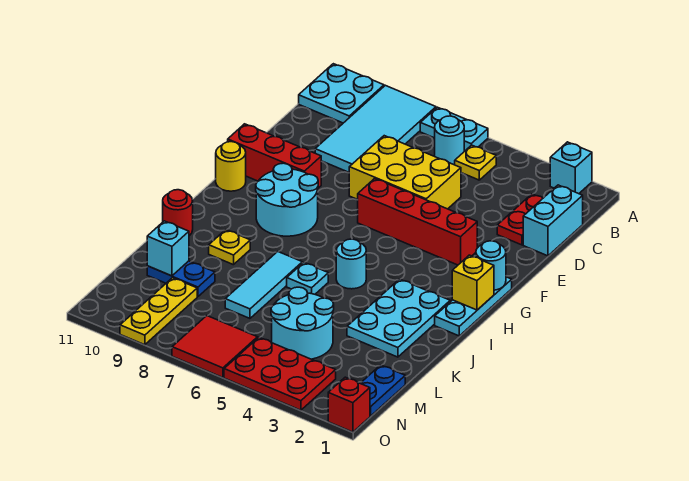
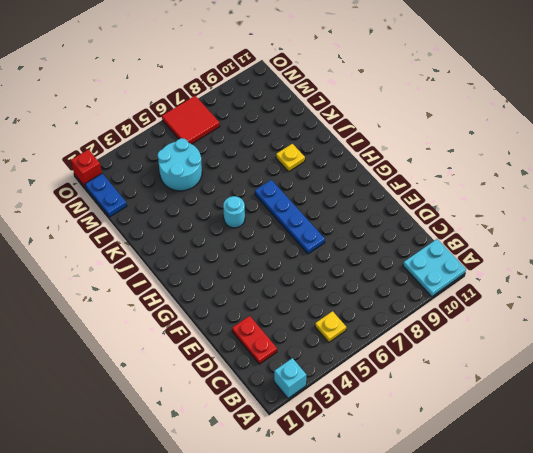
blue 1x4 plate [255,180,325,254] -> none
none -> cyan 1x2 plate [420,107,488,151]
none -> cyan 2x4 tile [315,85,436,172]
none -> cyan 1x1 round brick [435,116,464,165]
none -> cyan 1x2 brick [523,185,583,256]

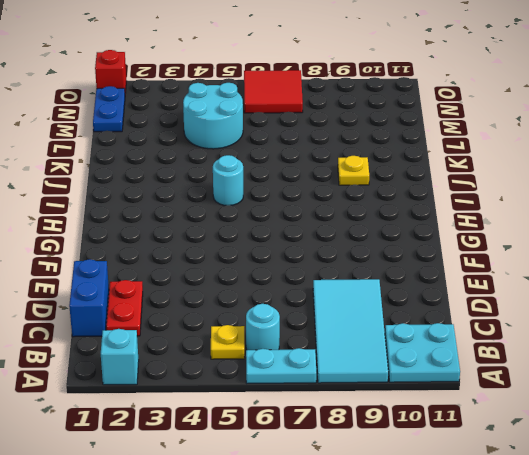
blue 1x2 brick [69,259,109,337] -> cyan 1x2 brick [523,185,583,256]
none -> yellow 2x3 brick [349,136,461,209]
none -> red 1x4 brick [358,178,477,265]
none -> red 1x3 brick [228,124,321,188]
none -> cyan 1x3 plate [435,277,512,336]

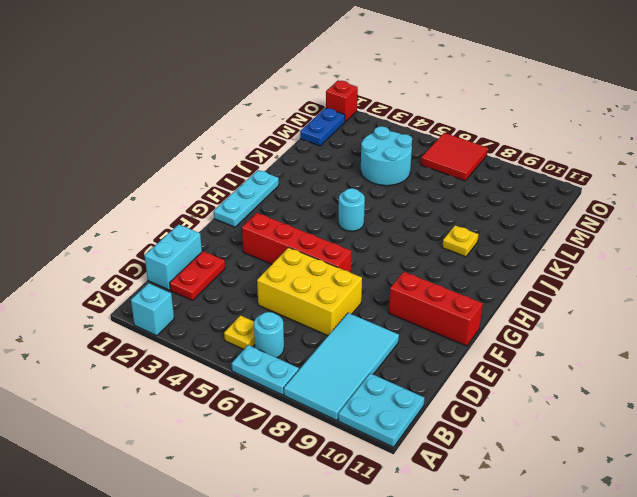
none -> cyan 2x2 round brick [256,163,318,236]
none -> yellow 1x1 round brick [216,142,246,191]
none -> cyan 2x3 plate [347,279,450,357]
none -> cyan 1x1 plate [287,262,328,294]

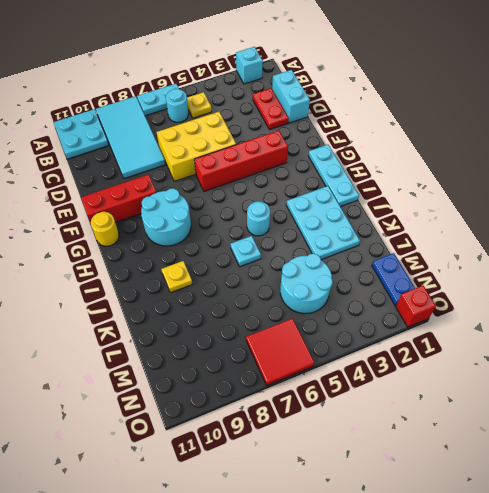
none -> cyan 1x3 tile [225,252,302,318]
none -> red 1x1 round brick [163,190,193,236]
none -> blue 1x2 plate [147,261,215,297]
none -> yellow 1x3 plate [120,278,197,345]

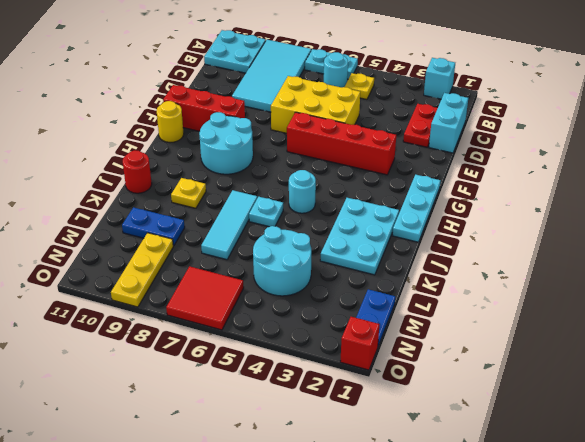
none -> red 2x3 plate [224,338,336,410]
none -> cyan 1x1 round brick [476,241,506,290]
none -> yellow 1x1 brick [452,255,494,310]
none -> cyan 1x1 brick [147,221,189,276]

